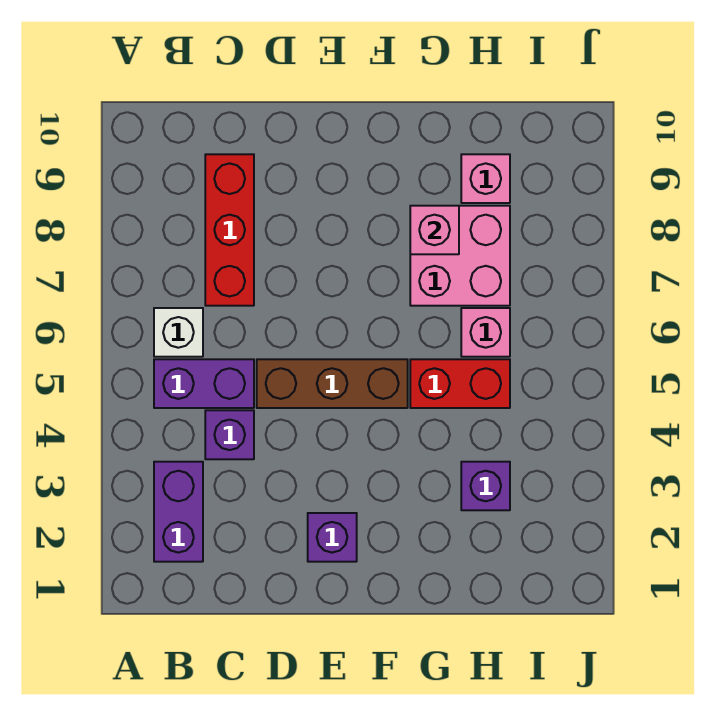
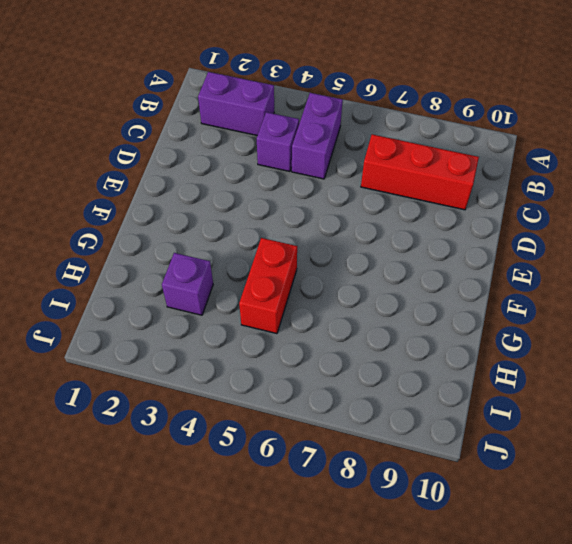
none -> white 1x1 brick [154,308,203,357]
none -> brown 1x3 brick [257,359,408,408]
none -> purple 1x1 brick [308,513,357,562]

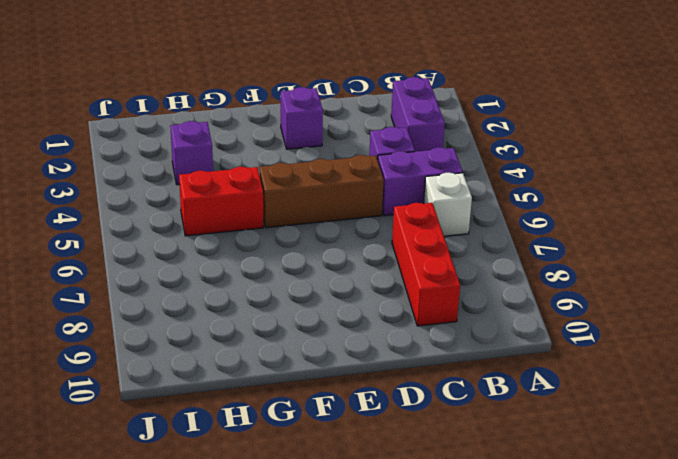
none -> pink 2x2 brick [410,206,510,306]
none -> pink 1x1 brick [461,308,510,357]
none -> pink 1x1 brick [461,154,510,203]

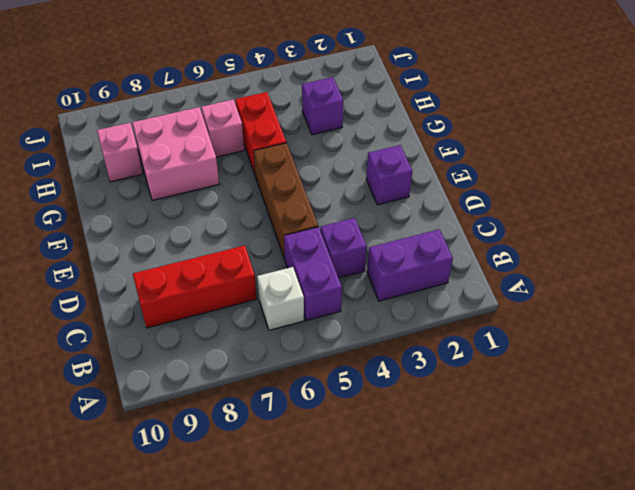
none -> pink 1x1 brick [410,206,459,254]

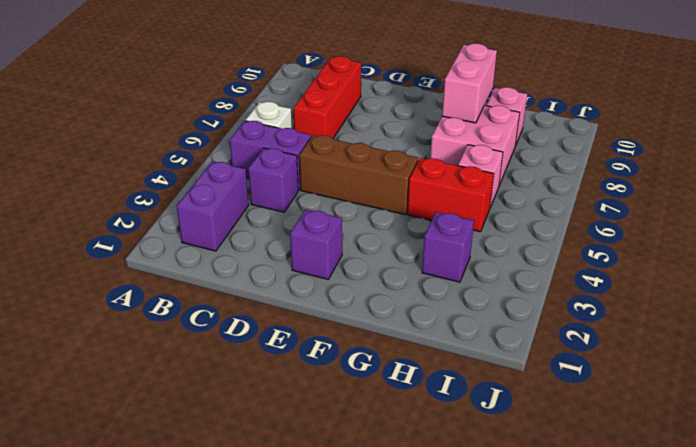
pink 1x2 brick [442,44,497,123] -> pink 1x1 brick [410,206,459,254]

